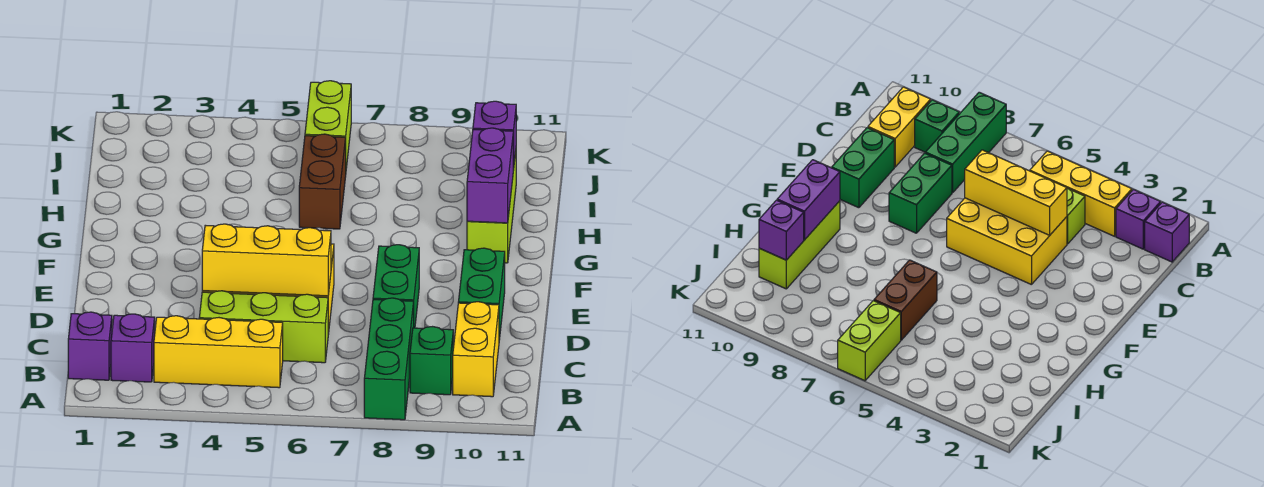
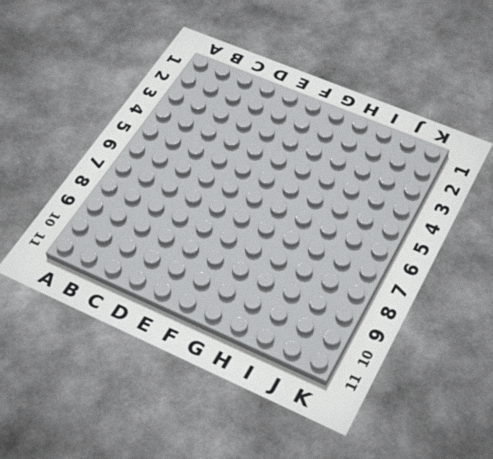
none -> green 1x3 brick [364,298,414,420]
none -> purple 1x1 brick [68,312,112,380]
none -> purple 1x1 brick [111,314,155,382]

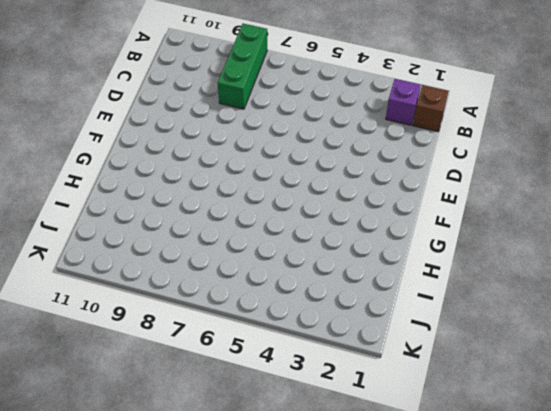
brown 1x1 brick [413,85,448,131] -> purple 1x1 brick [68,312,112,380]
none -> yellow 1x3 brick [154,316,283,388]
none -> green 1x1 brick [410,327,453,395]
none -> yellow 1x2 brick [453,302,499,397]

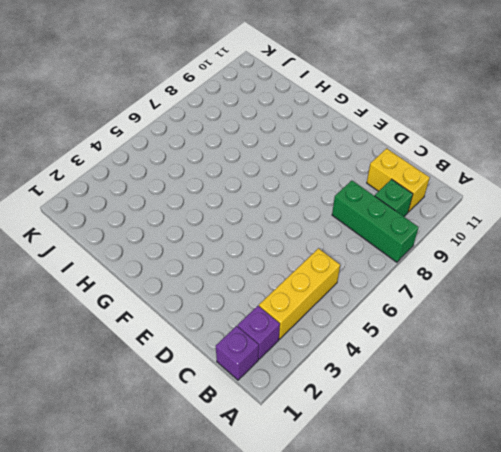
none -> lime 1x3 brick [199,291,328,363]
none -> yellow 2x3 brick [947,198,1067,285]
none -> green 1x2 brick [373,245,419,328]

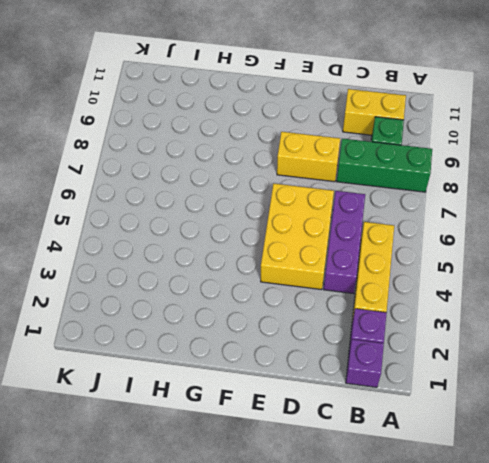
purple 1x3 brick [324,191,365,293] -> lime 1x3 brick [199,291,328,363]
yellow 1x2 brick [277,132,340,182] -> green 1x2 brick [373,245,419,328]
none -> green 1x2 brick [458,248,505,340]
none -> lime 1x3 brick [467,152,516,263]
none -> brown 1x2 brick [299,134,346,229]

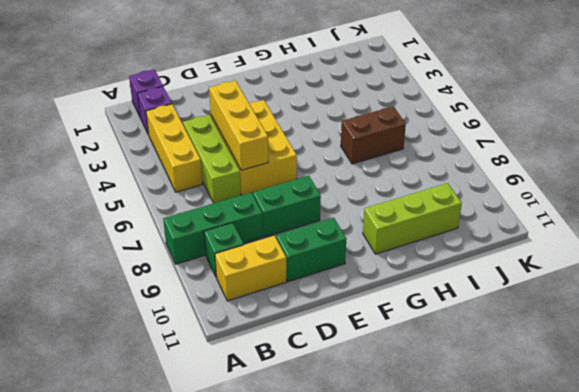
none -> lime 1x2 brick [305,81,351,168]
none -> purple 1x2 brick [467,128,513,223]
none -> purple 1x1 brick [473,101,516,169]

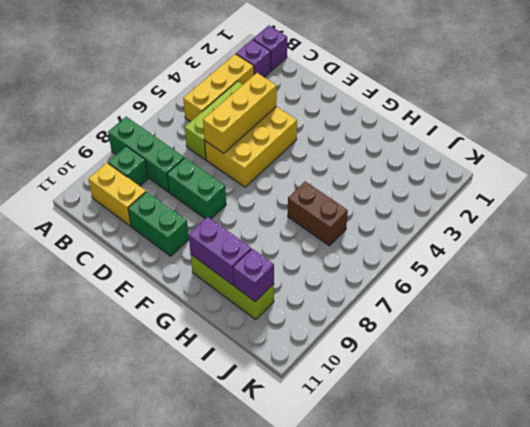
none -> lime 1x2 brick [305,81,351,168]

